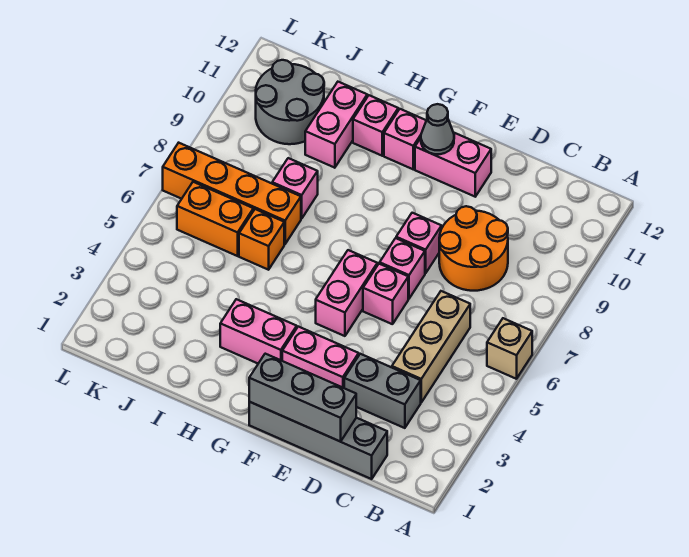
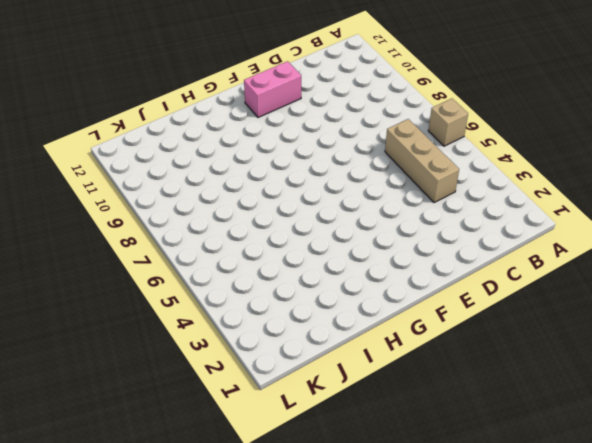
none -> grey 1x4 brick [249,402,387,479]
none -> grey 1x2 brick [344,354,421,428]
none -> orange 2x2 round brick [439,206,508,291]

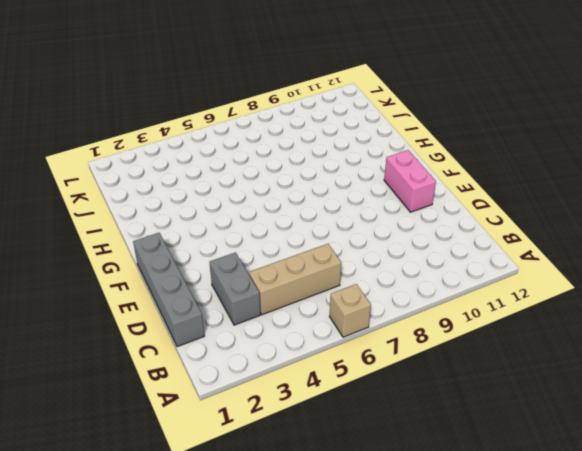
none -> orange 2x2 round brick [439,206,508,291]
none -> pink 1x2 brick [282,327,359,388]
none -> pink 1x1 brick [363,264,408,324]

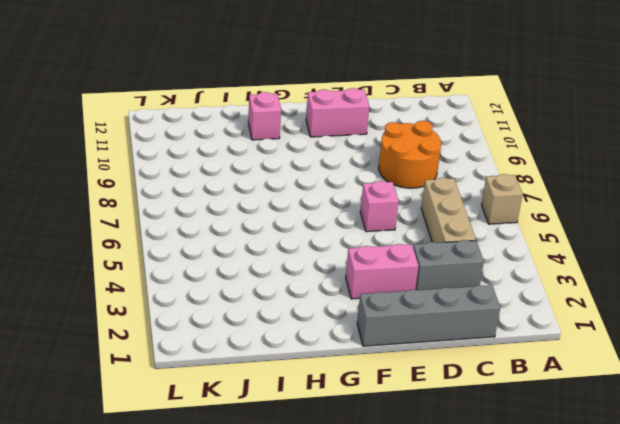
none -> pink 1x1 brick [380,238,425,299]
none -> pink 1x1 brick [396,213,442,273]
none -> pink 1x2 brick [316,250,377,336]

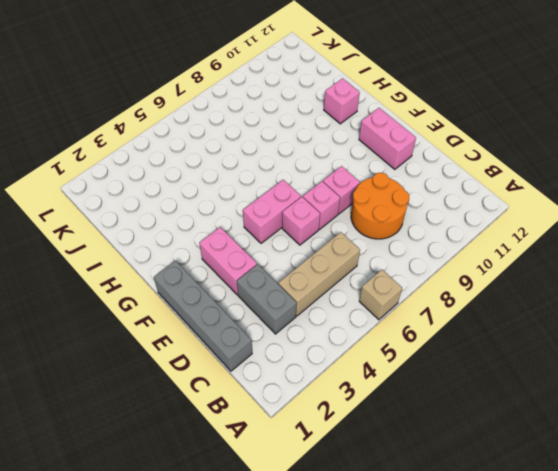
none -> pink 1x2 brick [220,299,297,363]
none -> pink 1x1 brick [384,109,426,169]
none -> orange 1x1 brick [239,209,284,270]

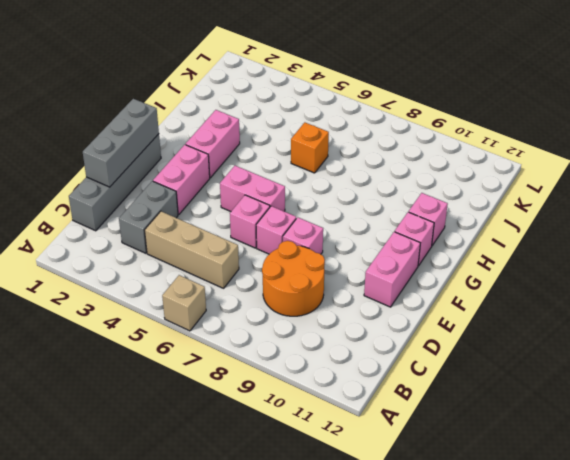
none -> orange 1x4 brick [163,143,301,244]
none -> pink 1x1 brick [272,158,318,219]
none -> pink 1x2 brick [305,82,367,168]

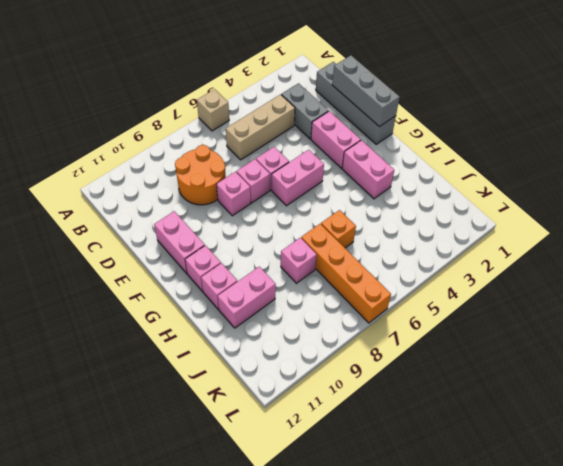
none -> orange 1x2 brick [177,182,253,256]
none -> grey 2x2 round brick [256,60,324,144]
none -> grey 1x1 cone [421,104,454,154]

